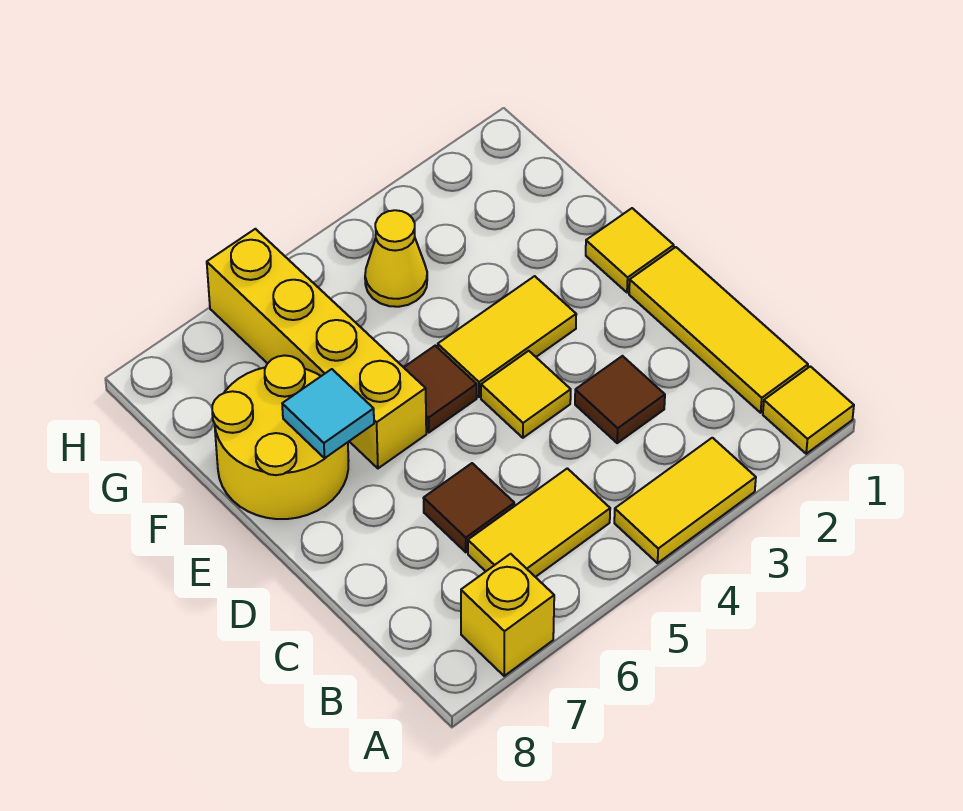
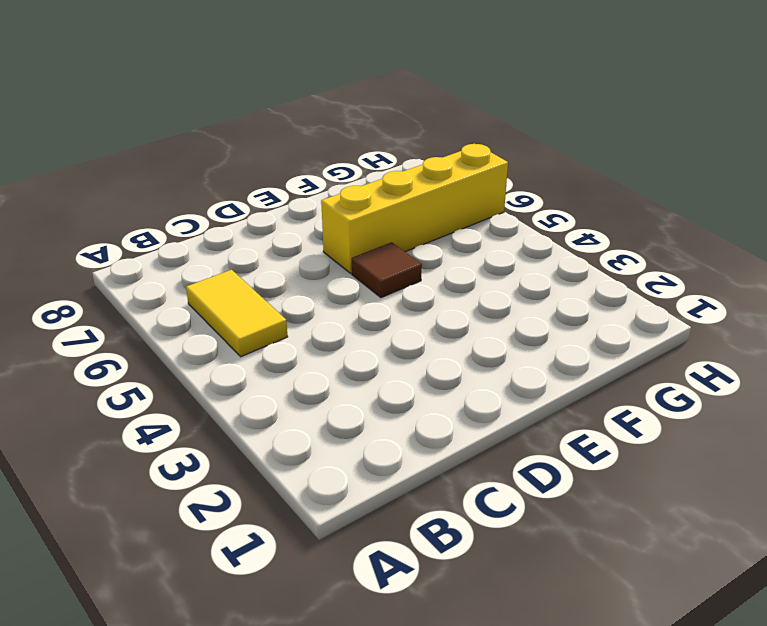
none -> yellow 1x1 tile [763,366,854,454]
none -> yellow 1x2 tile [614,438,756,563]
none -> yellow 1x1 brick [461,554,554,676]

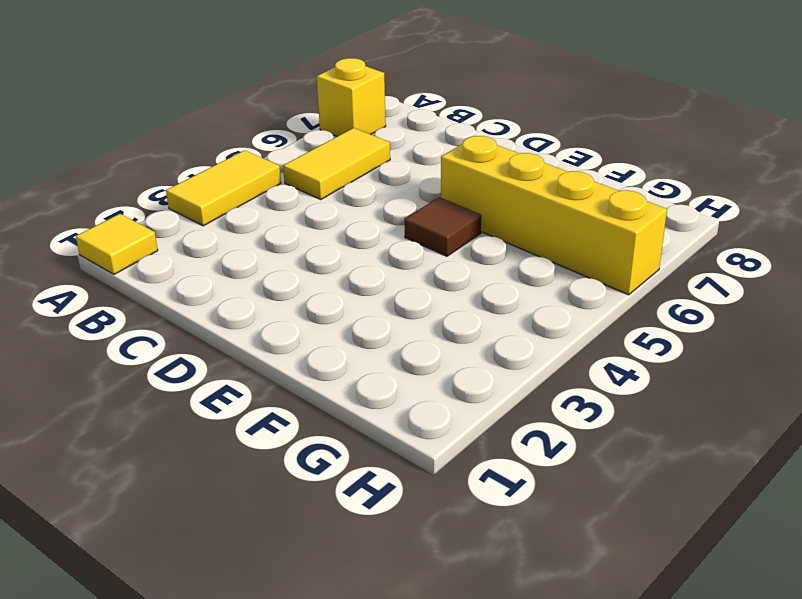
none -> yellow 1x3 tile [629,247,808,413]
none -> brown 1x1 tile [575,356,665,443]
none -> brown 1x1 tile [424,463,514,552]

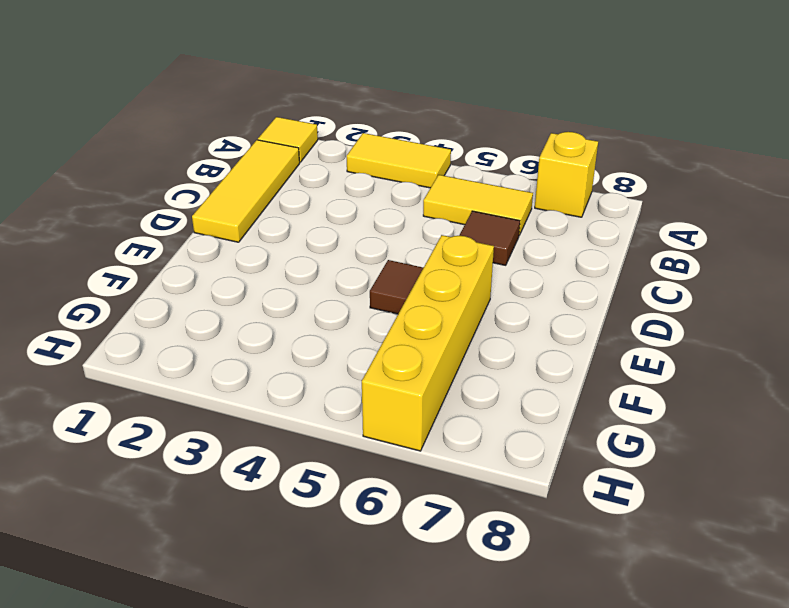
none -> brown 1x1 tile [575,356,665,443]
none -> yellow 1x1 tile [481,351,571,438]
none -> yellow 1x1 tile [586,208,674,293]

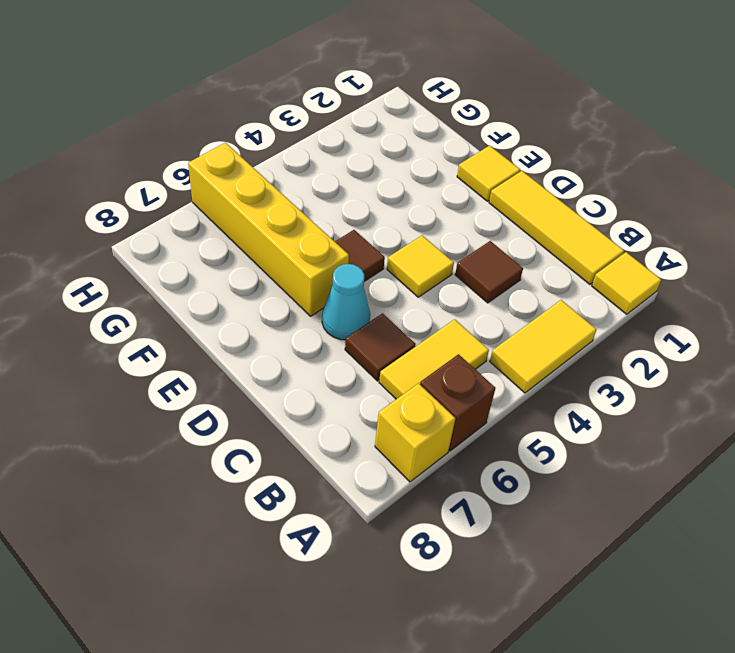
brown 1x1 brick [420,354,495,451] -> none
cyan 1x1 cone [322,264,370,340] -> none
none -> yellow 1x2 tile [438,276,576,397]
none -> yellow 2x2 round brick [212,355,349,519]
none -> yellow 1x1 cone [365,210,427,307]

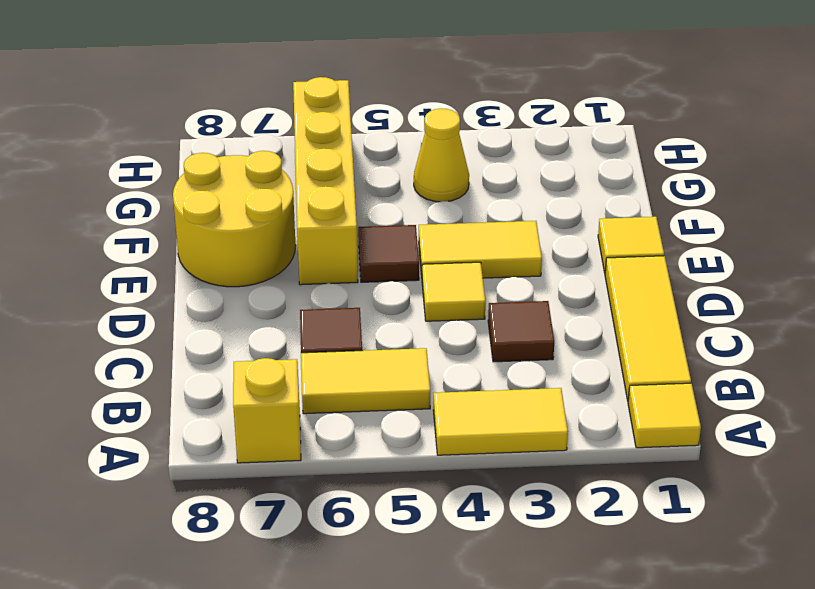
none -> cyan 1x1 tile [282,369,374,458]

